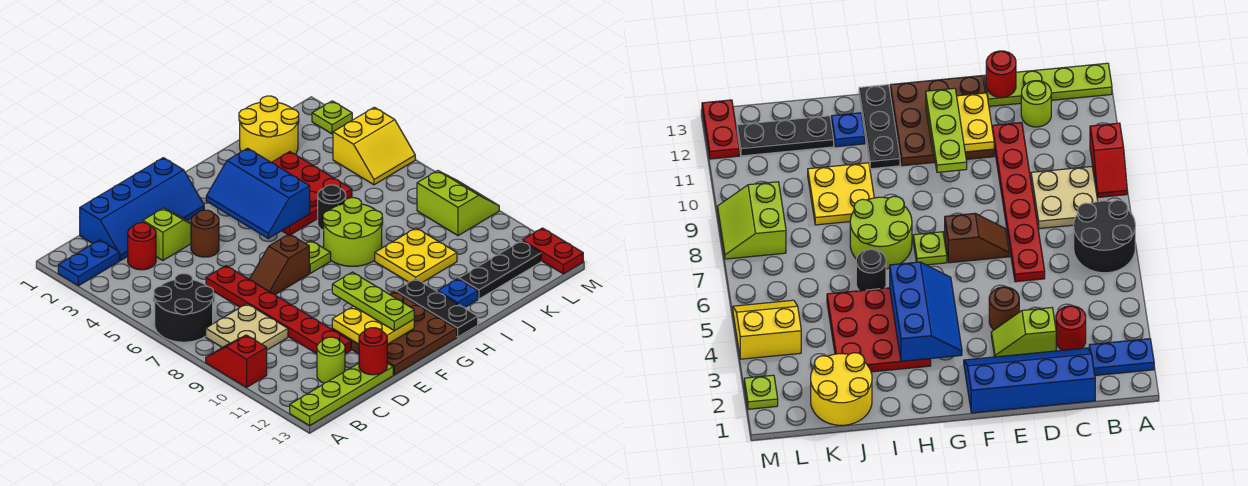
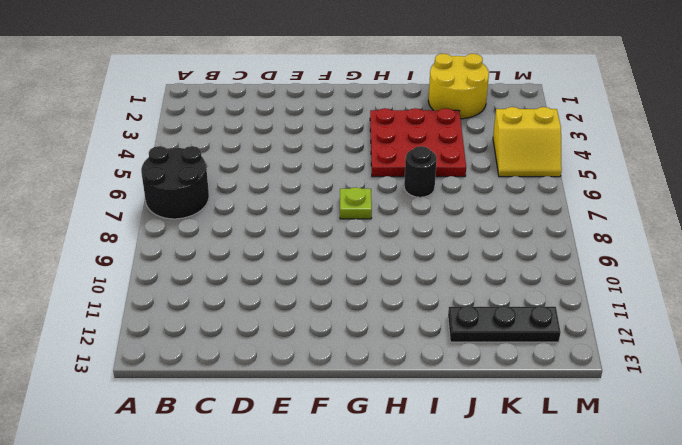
none -> blue 1x2 plate [58,240,120,286]
none -> red 1x2 slope [206,335,267,387]
none -> lime 1x4 plate [290,363,393,426]
none -> tan 2x2 plate [206,304,288,350]

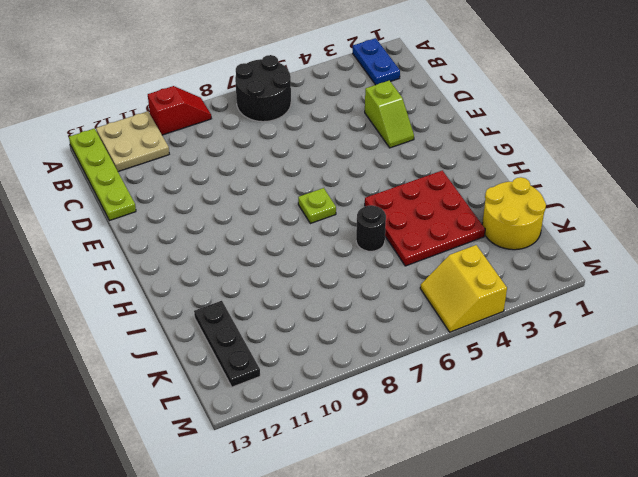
tan 2x2 plate [96,111,169,172] -> tan 2x2 plate moved to [206,304,288,350]
none -> blue 2x4 slope [80,158,204,260]
none -> red 1x1 round brick [128,223,156,270]
none -> lime 1x1 round brick [317,337,345,383]
none -> red 1x6 plate [206,266,351,354]

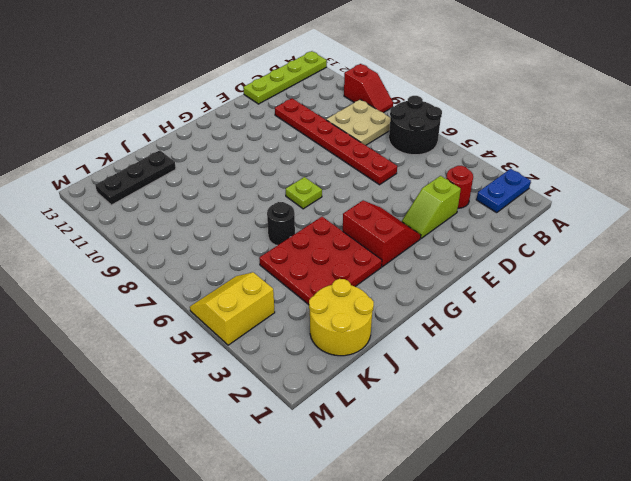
red 2x2 slope [343,201,421,267] -> none
none -> blue 2x4 slope [80,158,204,260]
none -> lime 1x1 round brick [317,337,345,383]
none -> brown 1x1 round brick [191,210,219,257]
none -> brown 1x2 slope [249,234,309,295]

